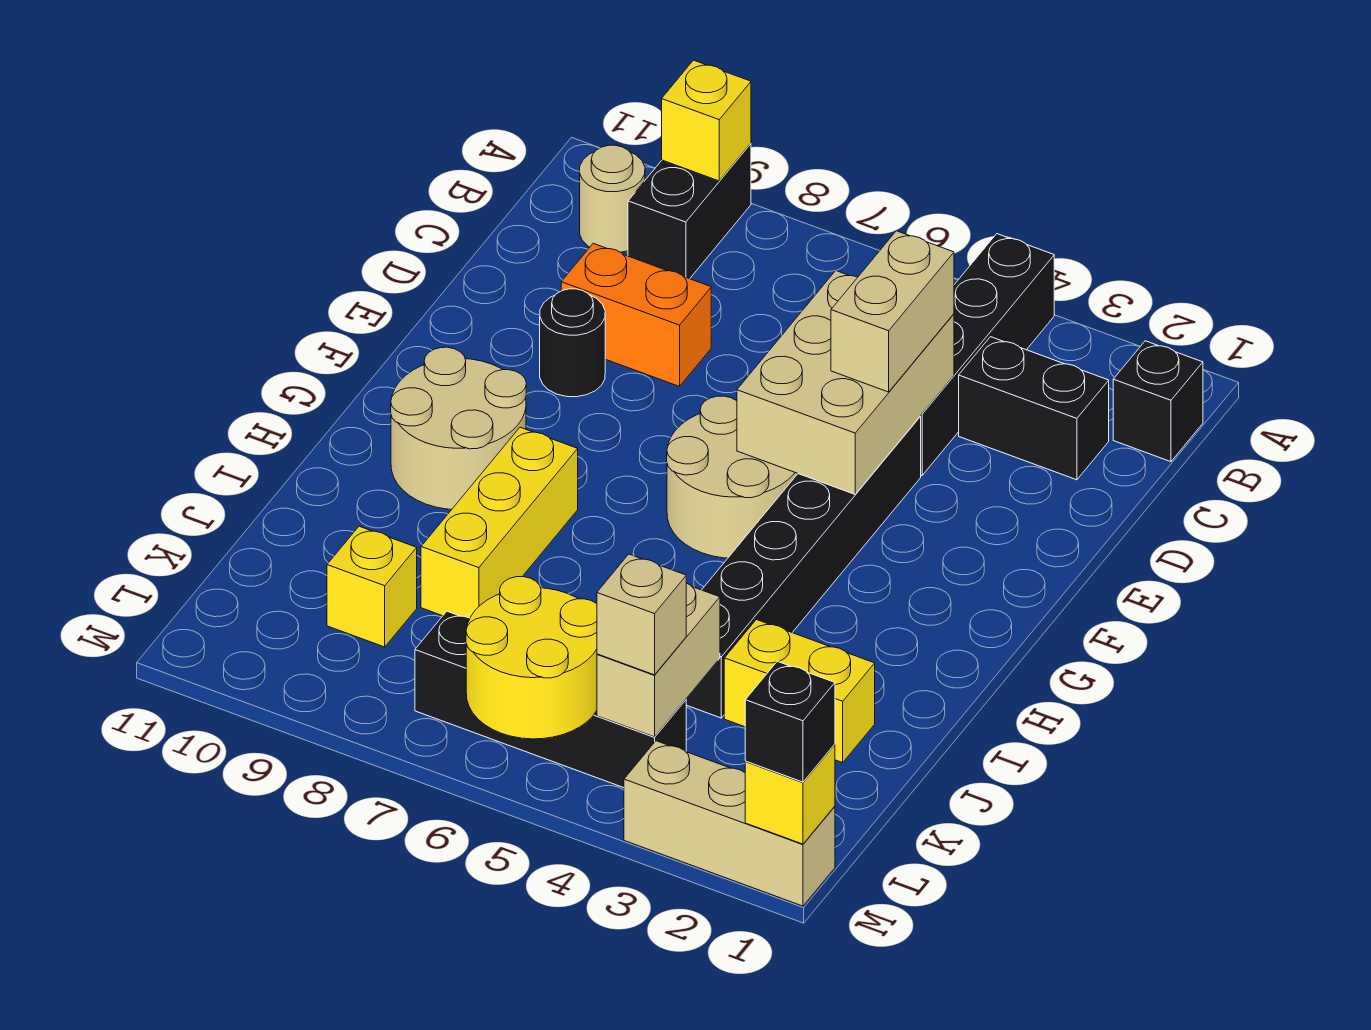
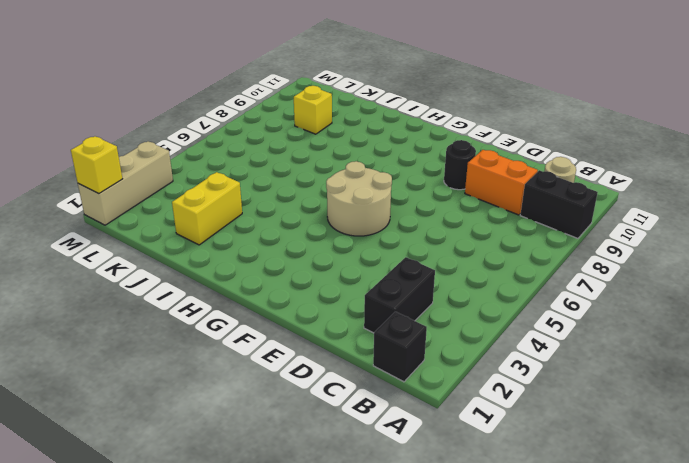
orange 1x2 brick [465,150,538,215] -> orange 1x2 brick turned to [561,243,711,386]
none -> black 1x4 brick [920,234,1054,476]
none -> black 1x6 brick [686,417,921,718]
none -> tan 2x2 round brick [391,347,526,509]

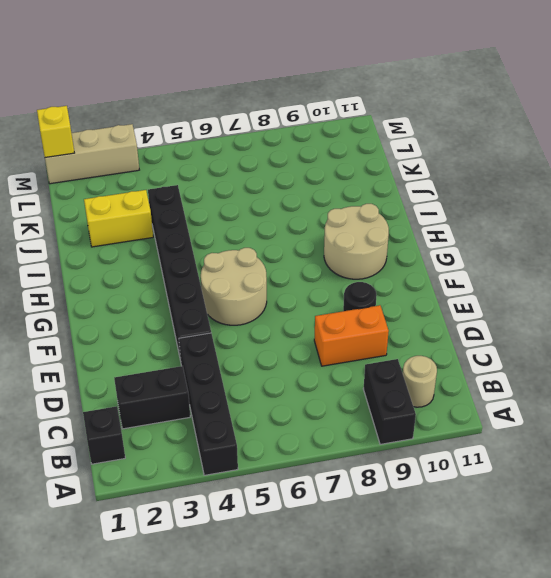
none -> yellow 1x3 brick [421,427,578,618]
none -> yellow 1x1 brick [327,526,417,647]
none -> black 1x4 brick [415,611,686,788]

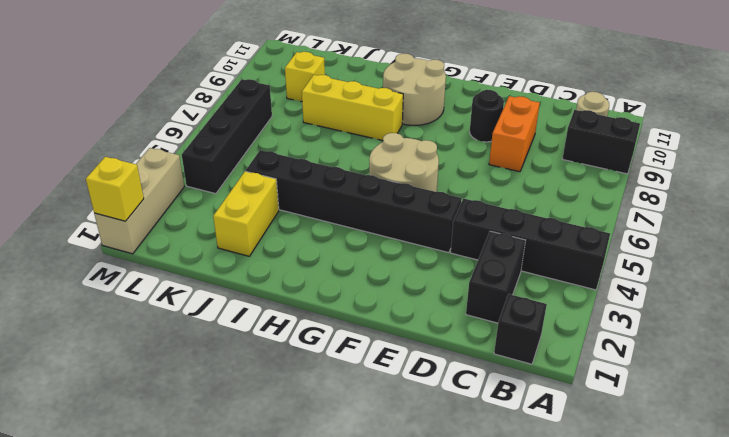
none -> yellow 1x1 brick [662,60,751,181]
none -> tan 2x3 brick [737,271,954,494]
none -> tan 1x2 brick [597,583,720,737]

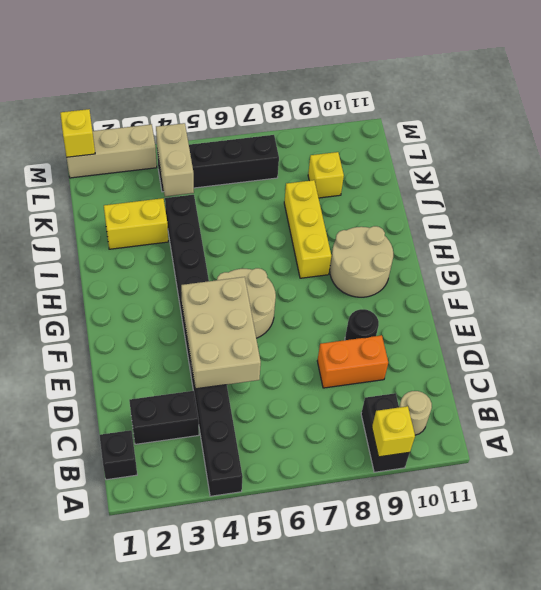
none -> yellow 2x2 round brick [466,577,597,739]
none -> tan 1x2 brick [831,231,954,392]
none -> tan 1x1 brick [597,554,686,675]

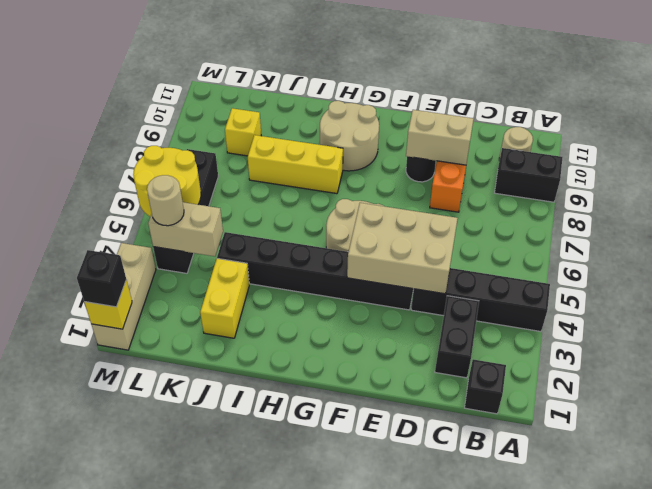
tan 1x2 brick [406,110,473,165] -> tan 1x2 brick moved to [831,231,954,392]
tan 1x1 round brick [147,175,184,226] -> tan 1x1 brick [597,554,686,675]
none -> yellow 1x1 brick [662,60,751,181]

